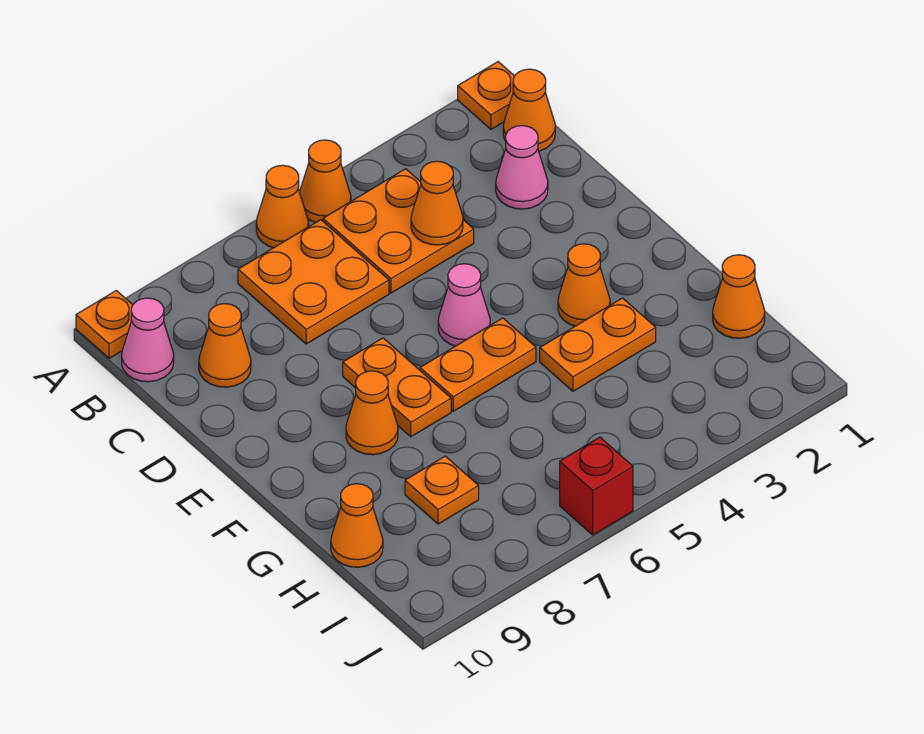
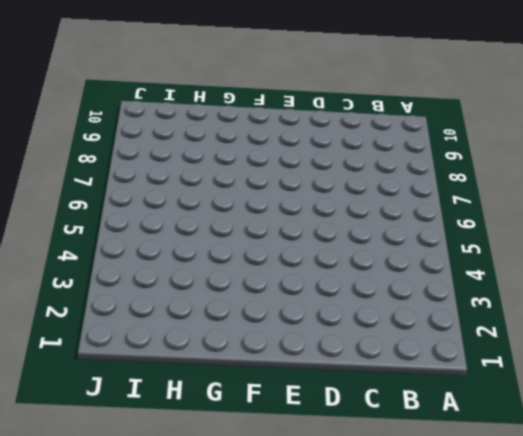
none -> orange 1x1 plate [458,62,514,129]
none -> orange 1x1 cone [300,140,351,222]
none -> orange 1x1 cone [256,165,309,248]

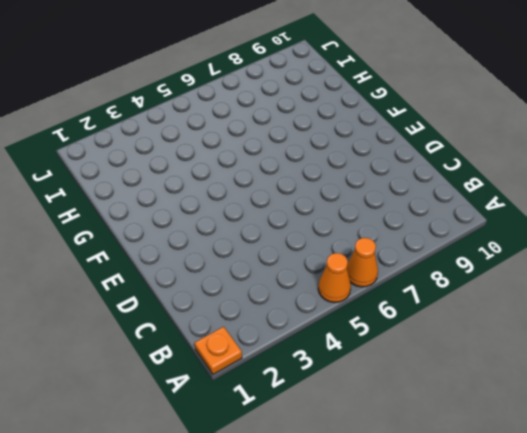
none -> orange 1x1 plate [76,291,133,358]
none -> orange 1x1 cone [503,69,555,151]
none -> orange 2x2 plate [323,169,474,293]

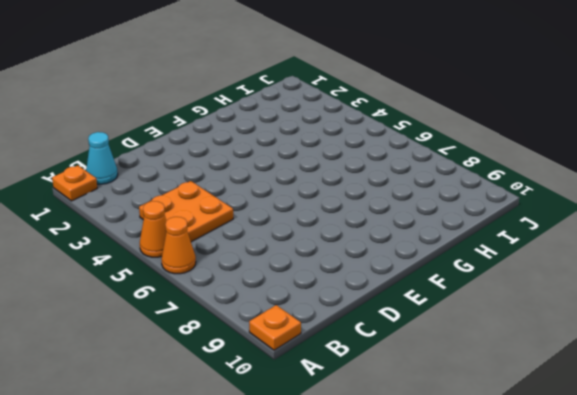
cyan 1x1 cone [86,132,118,184] -> orange 1x1 cone [503,69,555,151]
none -> orange 2x2 plate [238,220,389,344]
none -> pink 1x1 cone [122,298,174,382]
none -> pink 1x1 cone [496,126,548,209]

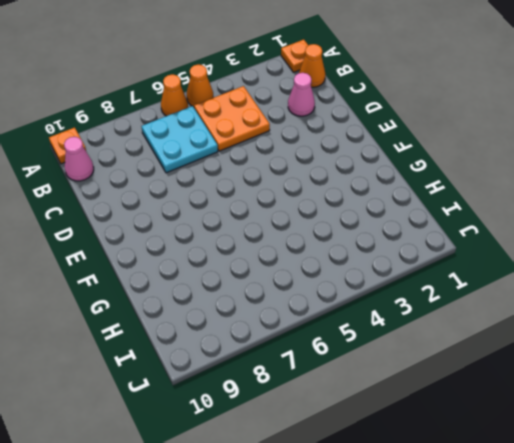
cyan 2x2 plate [141,106,218,173] -> orange 2x2 plate [238,220,389,344]
none -> orange 1x1 cone [199,304,251,387]
none -> pink 1x1 cone [438,264,490,346]
none -> orange 1x2 plate [343,338,451,437]

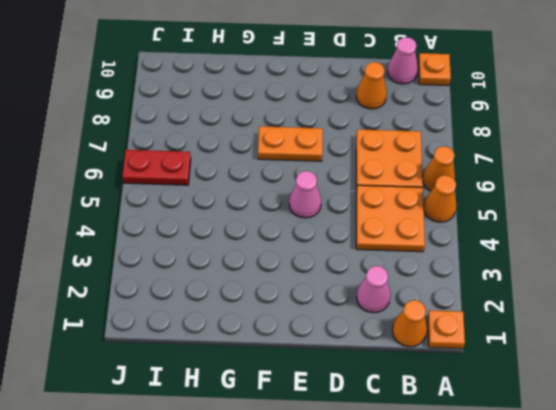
red 1x2 plate [122,150,191,185] -> red 1x1 brick [560,437,633,535]
none -> orange 1x1 cone [558,244,610,326]
none -> orange 1x2 plate [420,318,536,411]
none -> orange 1x1 cone [346,371,398,455]

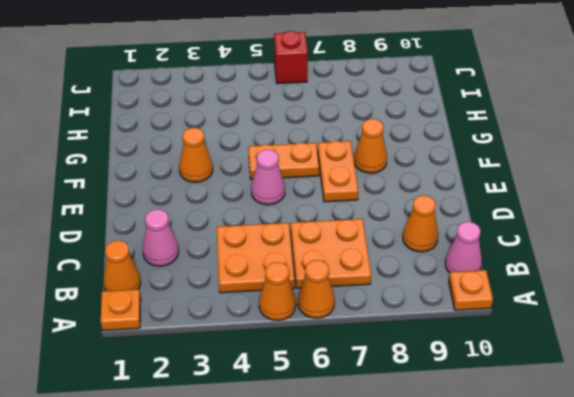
none -> orange 1x2 plate [540,298,656,391]
none -> orange 1x1 cone [713,255,765,338]
none -> orange 1x1 plate [405,456,479,524]

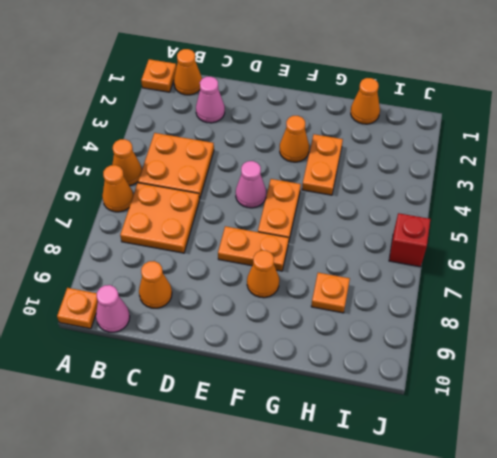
none -> orange 1x1 cone [331,484,383,567]
none -> orange 1x1 cone [411,161,463,245]

